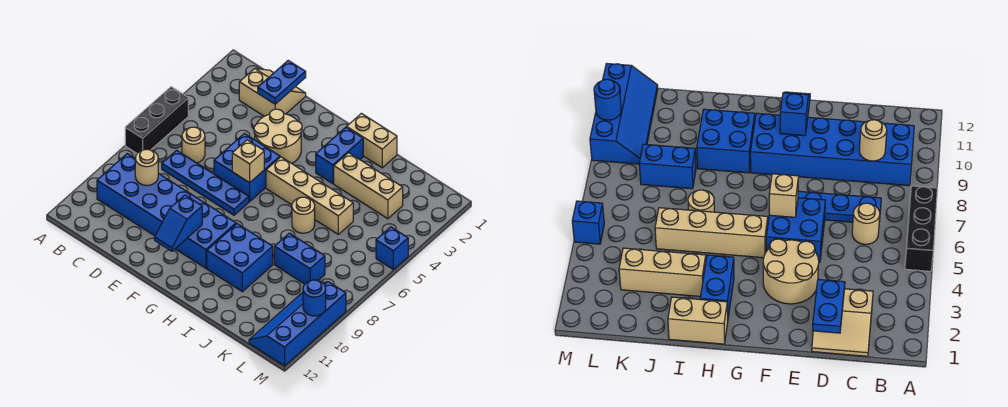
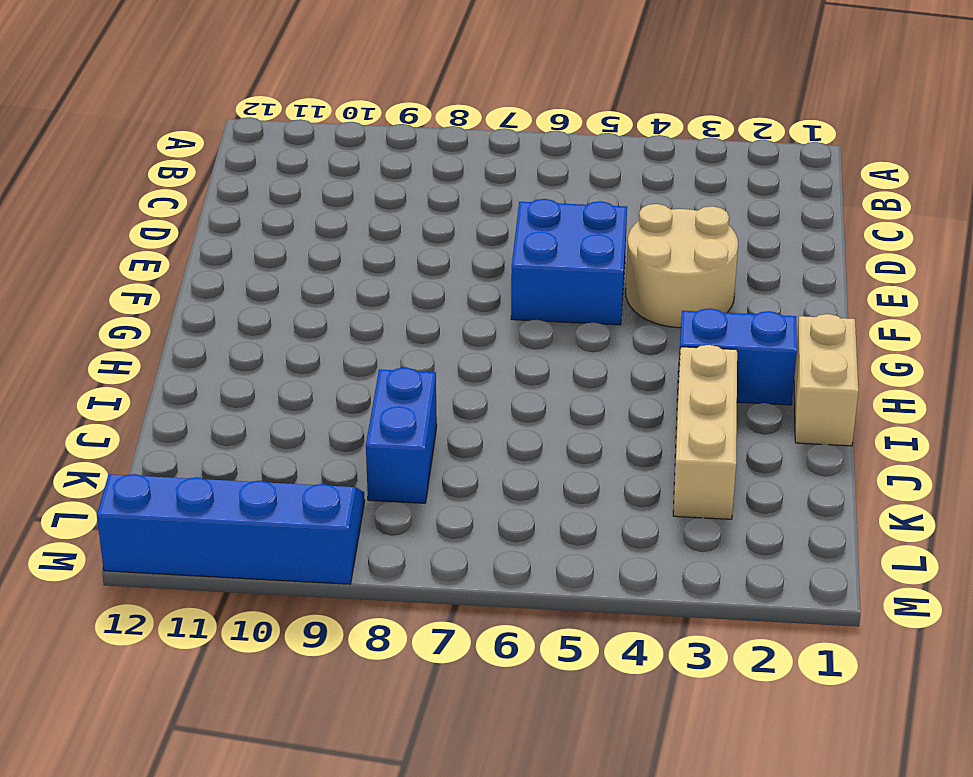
none -> black 1x3 brick [125,87,188,153]
none -> blue 2x6 brick [97,154,236,268]
none -> tan 2x2 slope [239,68,306,116]

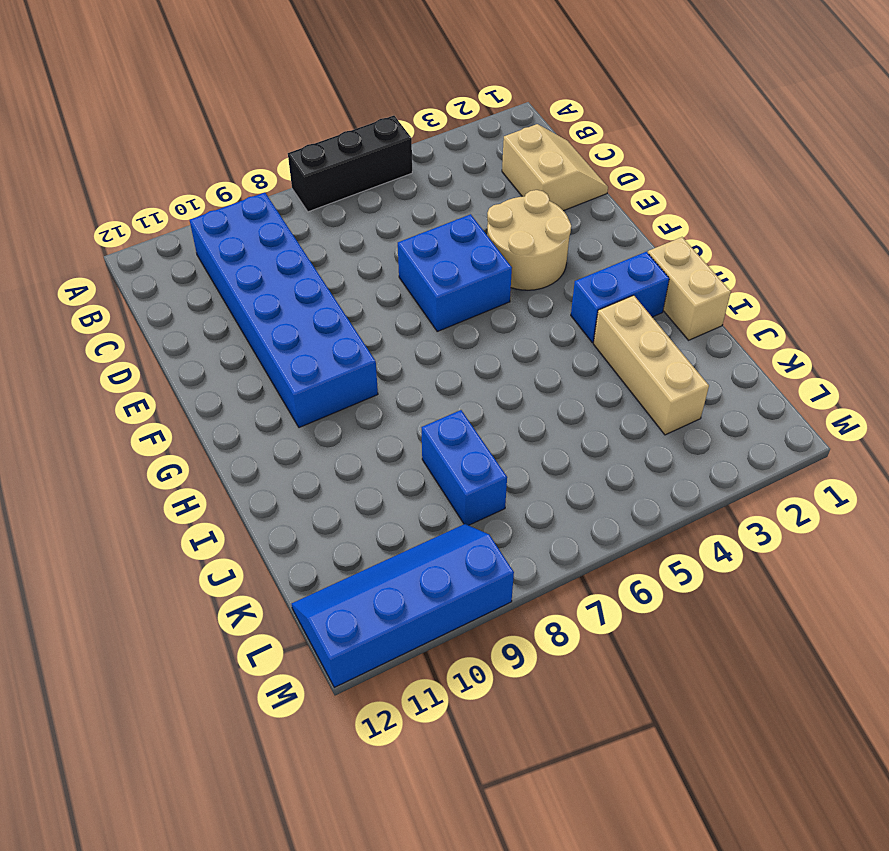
none -> tan 1x1 round brick [182,127,205,163]
none -> blue 1x4 plate [162,150,249,215]
none -> tan 1x4 brick [266,157,353,234]

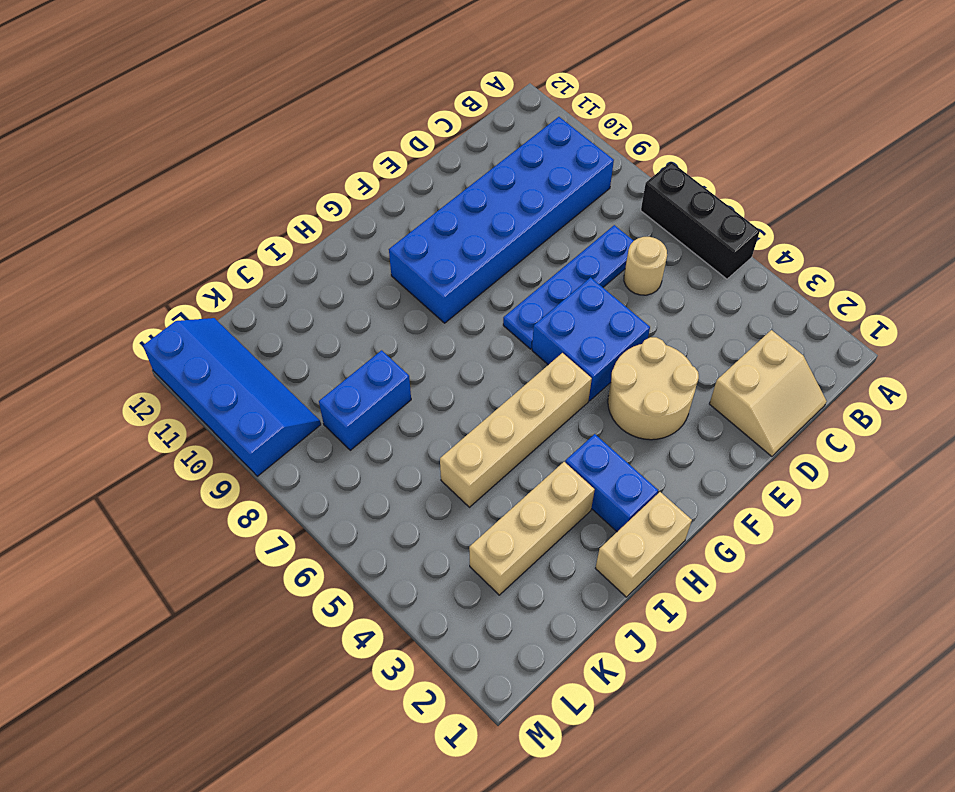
none -> blue 2x2 brick [207,224,273,292]
none -> tan 1x1 round brick [292,197,315,233]
none -> blue 1x1 brick [376,227,408,269]

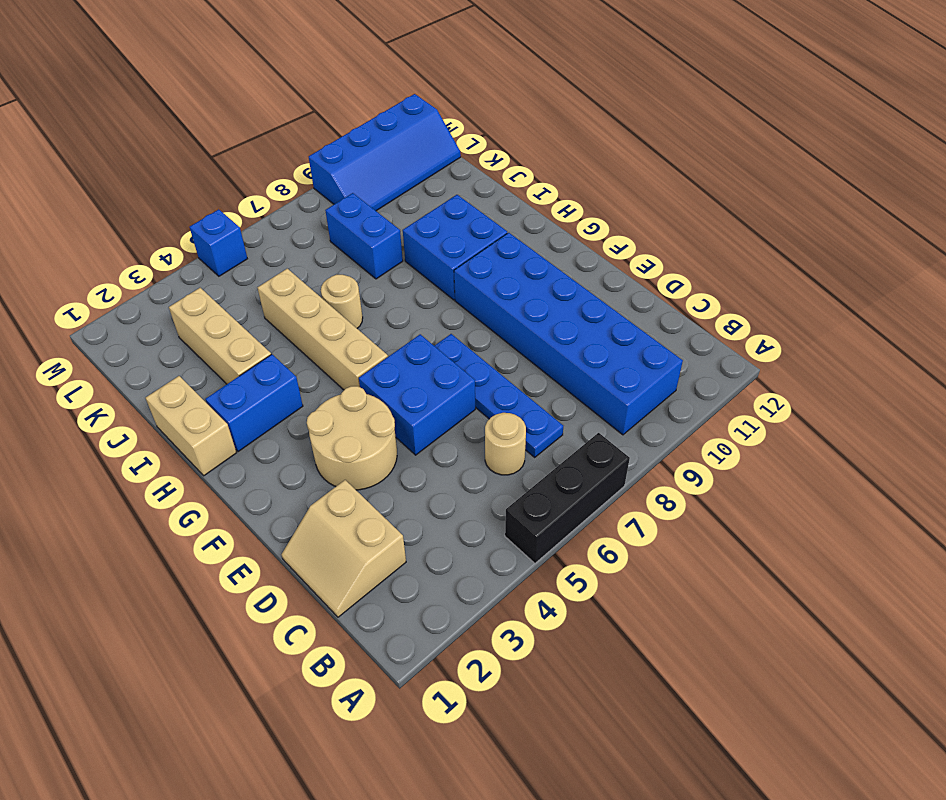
none -> tan 1x1 round brick [135,149,158,185]
none -> blue 1x2 plate [258,60,306,104]
none -> tan 1x1 brick [232,140,264,183]

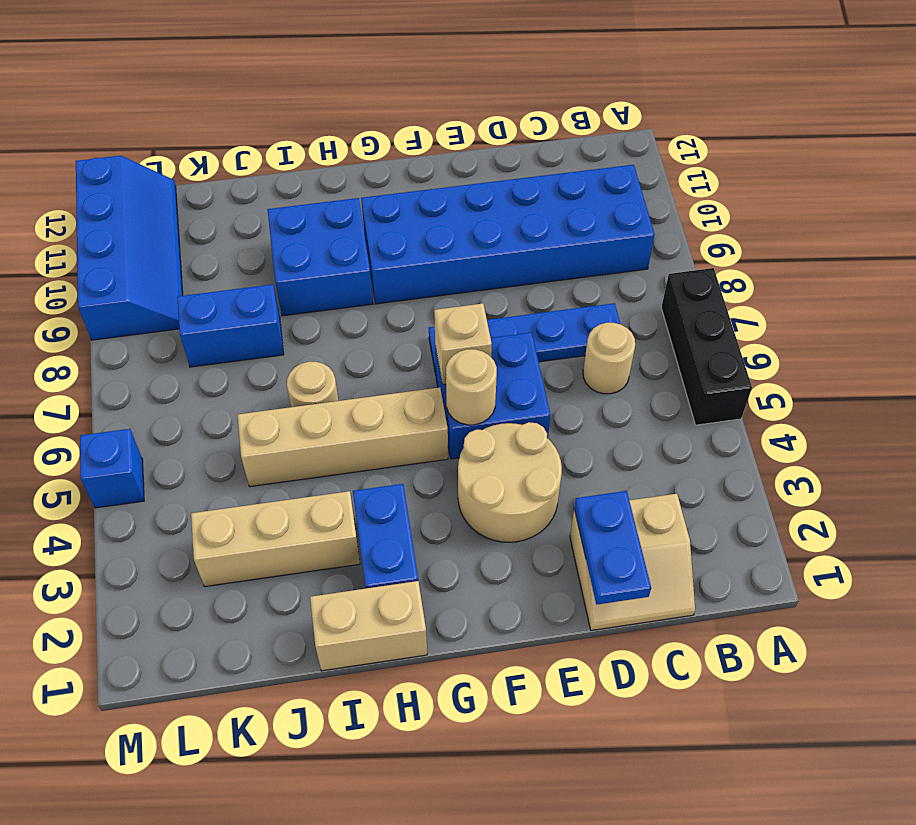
tan 1x1 round brick [446,349,497,425] -> tan 1x1 round brick moved to [135,149,158,185]
none -> blue 1x2 slope [155,195,202,251]
none -> blue 1x1 round brick [303,280,326,316]

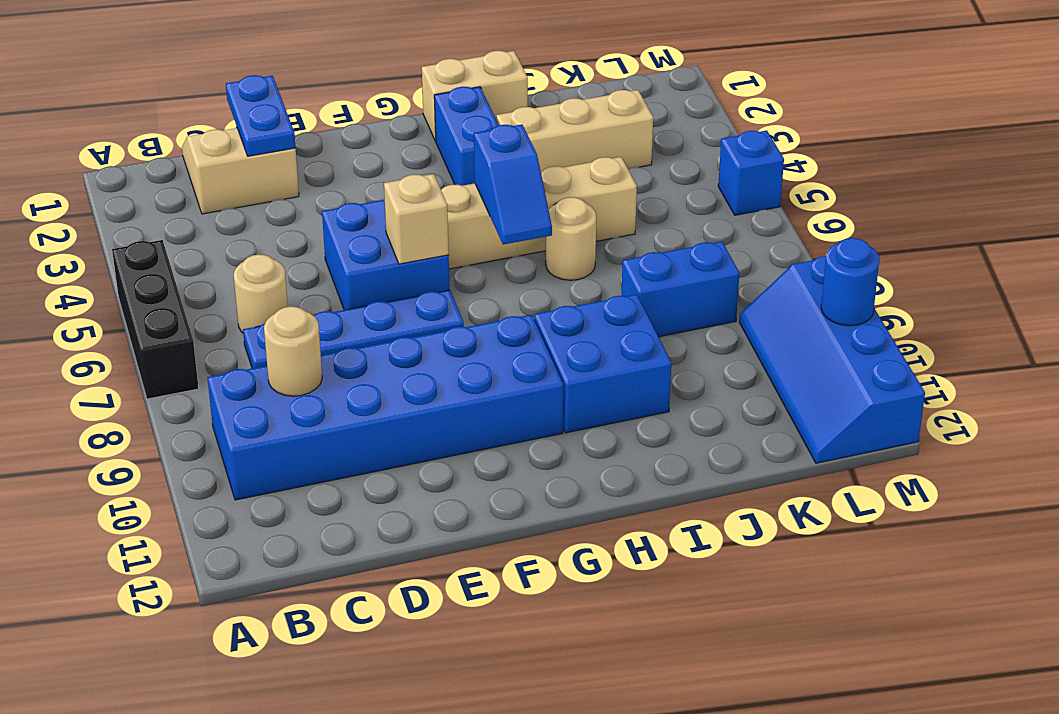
blue 1x2 slope [474,125,552,245] -> blue 1x2 slope moved to [155,195,202,251]
none -> tan 2x2 round brick [254,109,302,163]

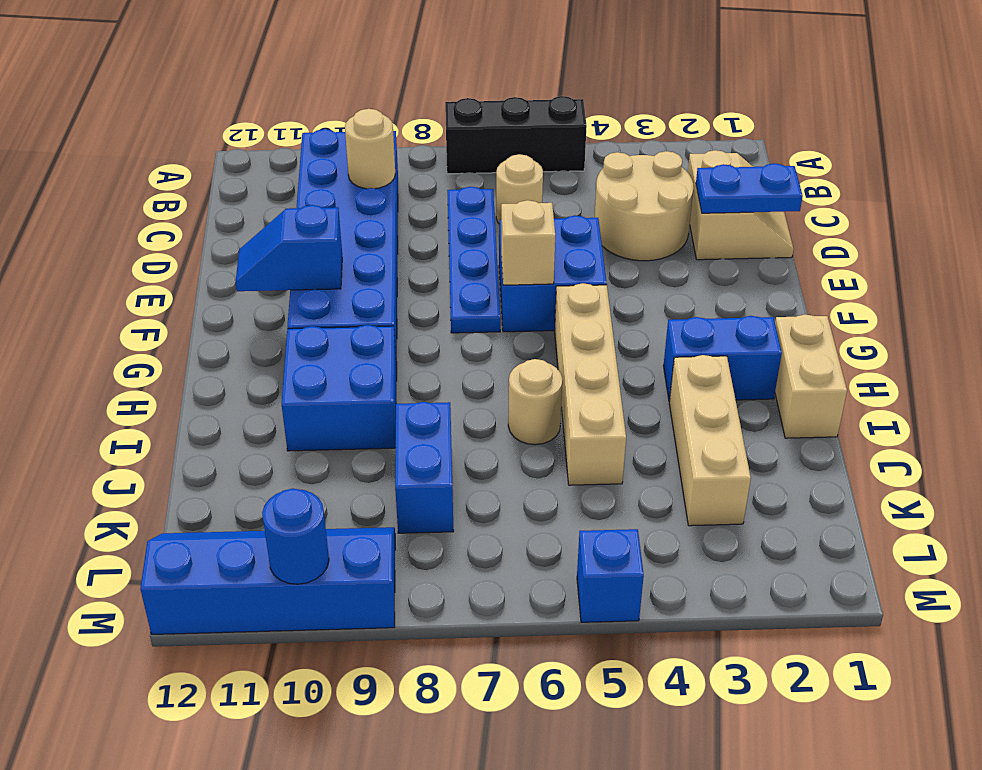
tan 2x2 round brick [594,151,694,261] -> tan 2x2 round brick moved to [254,109,302,163]

